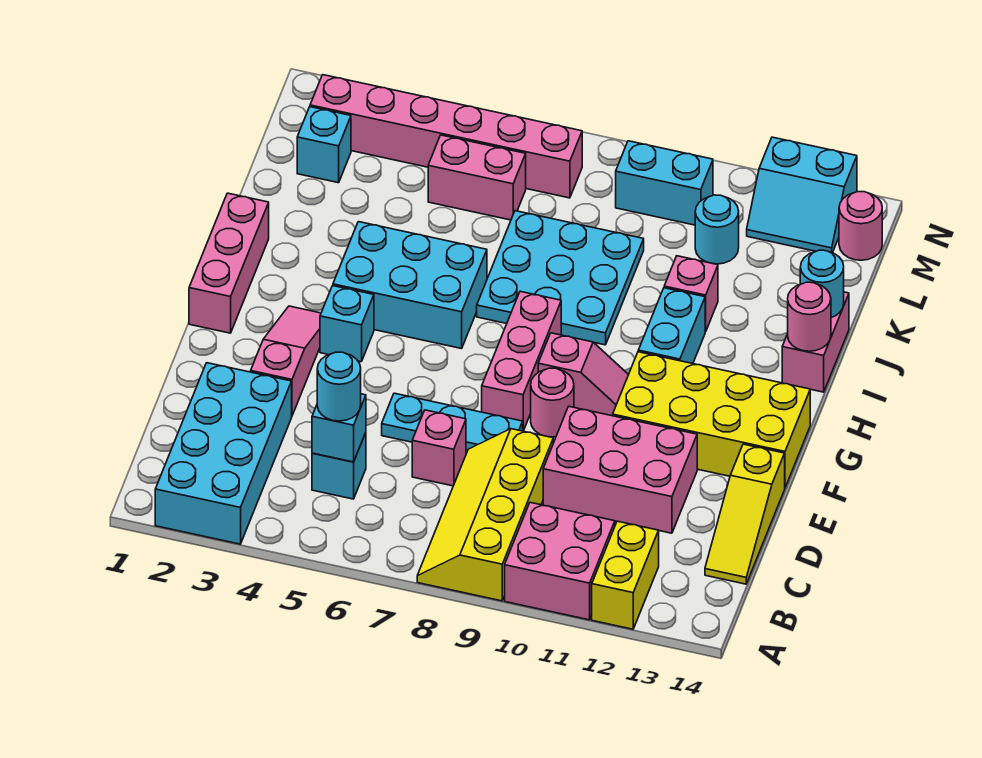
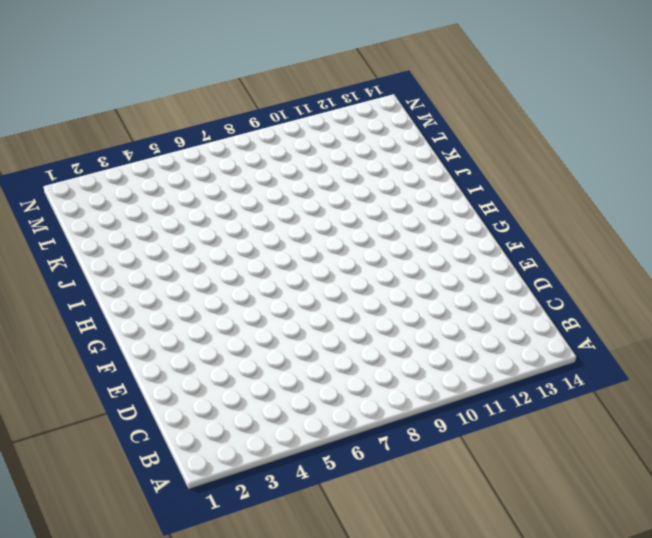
none -> cyan 2x4 brick [155,363,292,544]
none -> yellow 2x4 slope [417,429,553,601]
none -> pink 2x2 brick [505,502,615,620]
none -> yellow 1x2 brick [592,521,659,629]

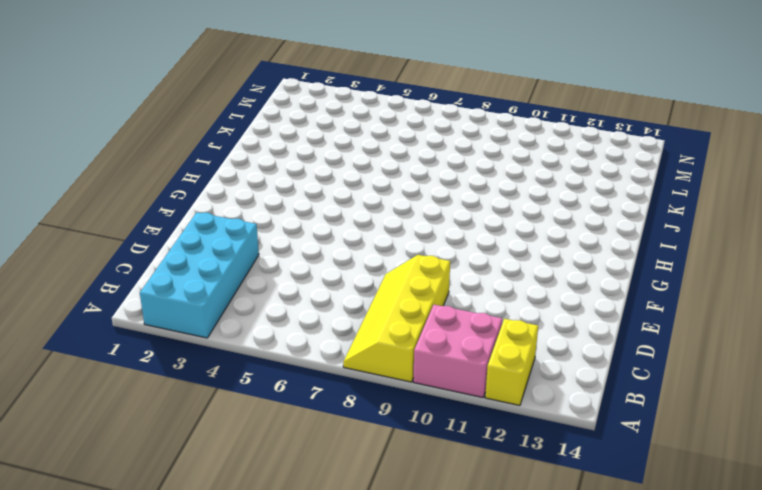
none -> cyan 1x1 brick [312,433,366,499]
none -> yellow 1x3 slope [705,444,785,584]
none -> pink 1x1 brick [412,410,466,486]
none -> pink 2x3 brick [543,407,697,533]

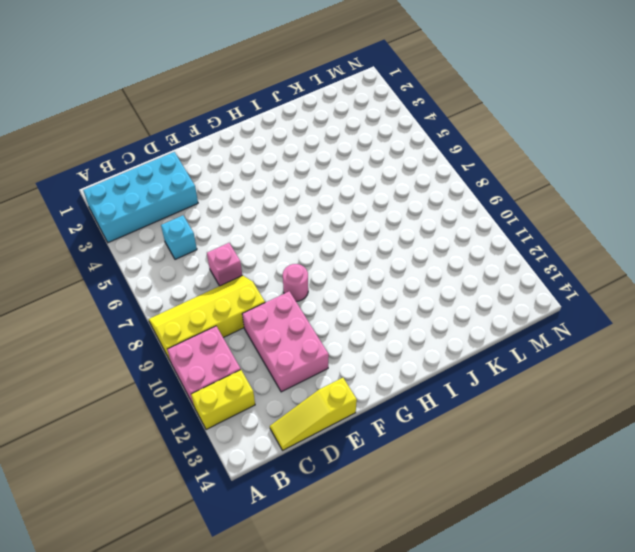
none -> pink 1x3 slope [251,306,321,415]
none -> cyan 1x3 plate [382,393,523,454]
none -> pink 1x3 brick [482,291,561,431]
none -> yellow 2x4 brick [613,352,810,487]

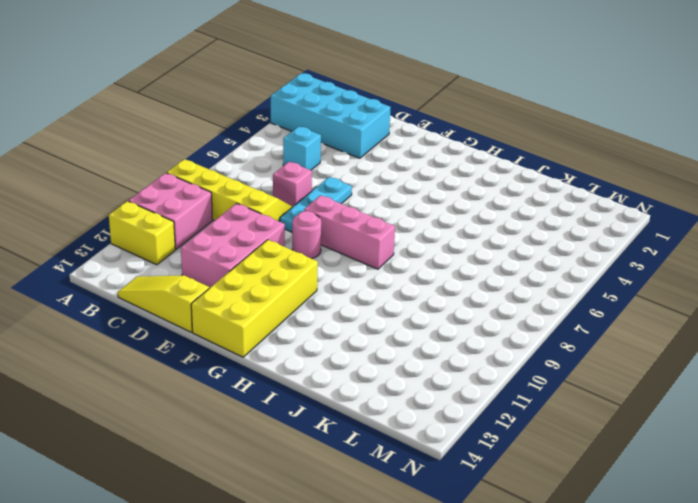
none -> pink 1x3 slope [251,306,321,415]
none -> pink 1x3 brick [189,193,269,333]
none -> cyan 1x1 brick [320,286,374,362]
none -> pink 1x2 slope [538,333,628,416]

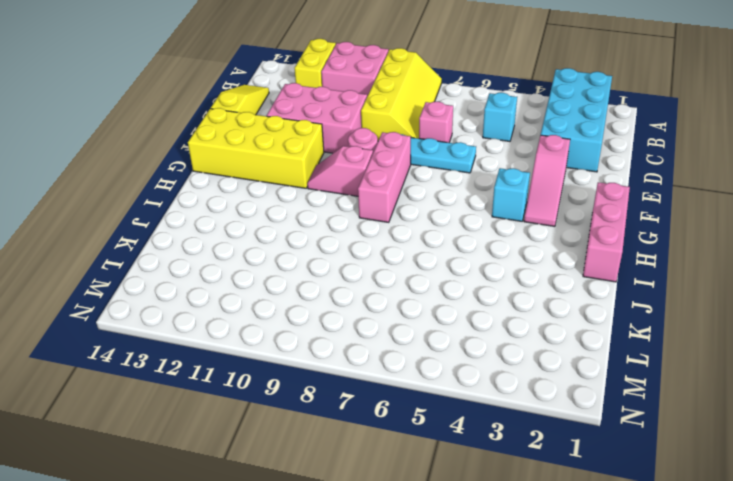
none -> cyan 2x3 brick [333,222,487,349]
none -> cyan 1x2 brick [638,288,705,364]
none -> cyan 3x3 plate [477,211,644,345]
none -> pink 1x2 brick [782,292,849,392]

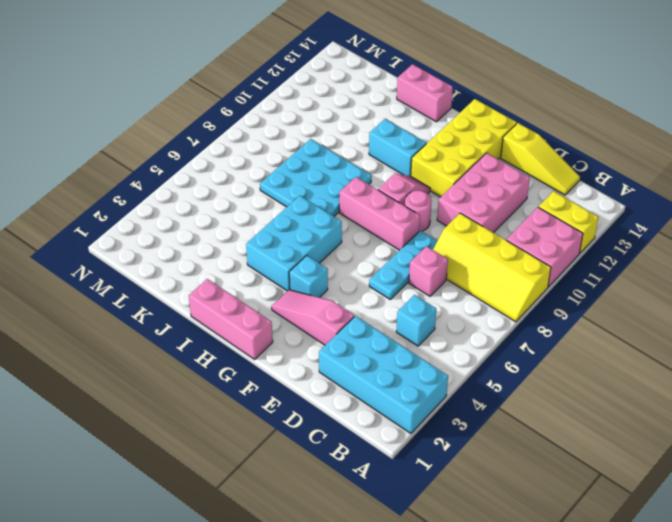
none -> pink 1x1 brick [664,256,718,332]
none -> cyan 1x1 brick [297,107,351,183]
none -> pink 1x2 brick [428,135,526,220]
none -> cyan 1x1 round brick [695,195,739,264]

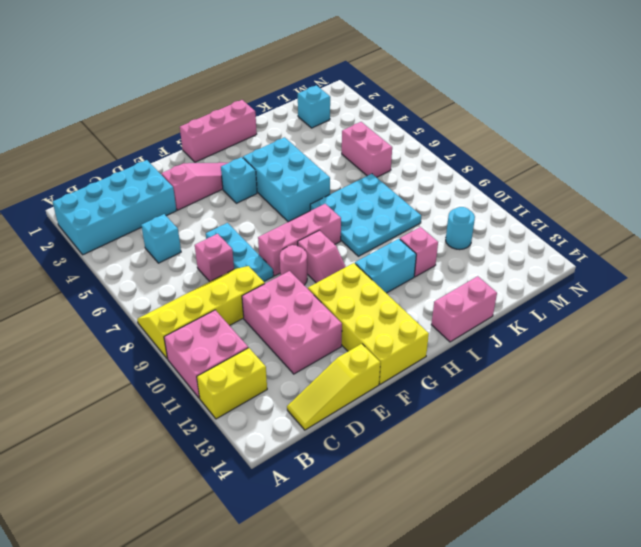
none -> pink 1x6 brick [310,75,582,198]
none -> cyan 1x2 brick [616,141,713,225]
none -> cyan 2x2 slope [747,137,857,253]
none -> pink 1x1 round brick [839,192,882,260]

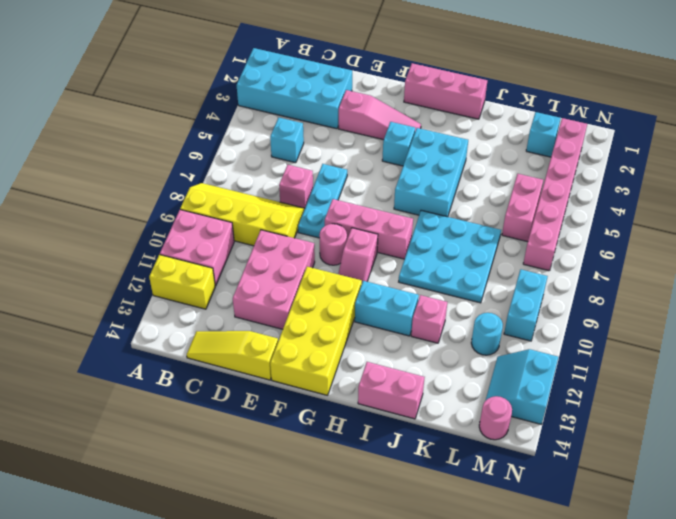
none -> cyan 1x1 brick [312,394,366,462]
none -> pink 1x1 round brick [788,282,831,351]
none -> cyan 1x1 round brick [800,250,844,318]
none -> cyan 1x1 round brick [317,352,361,421]

